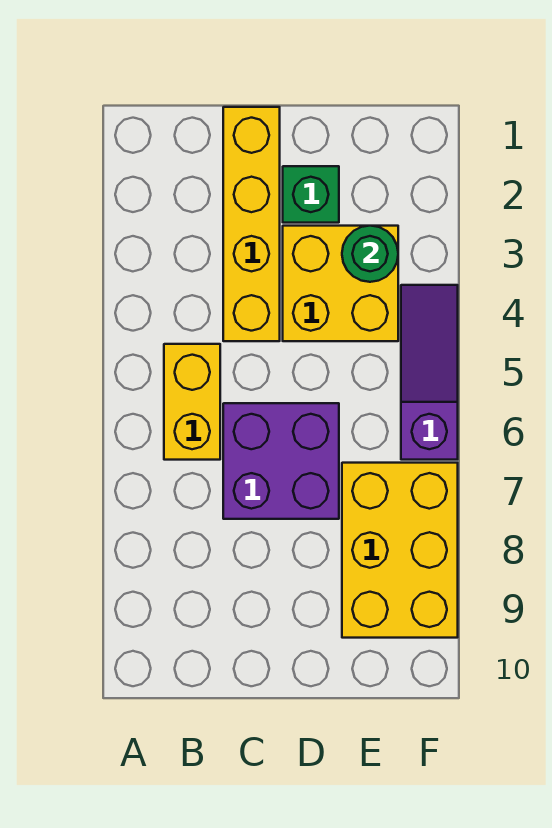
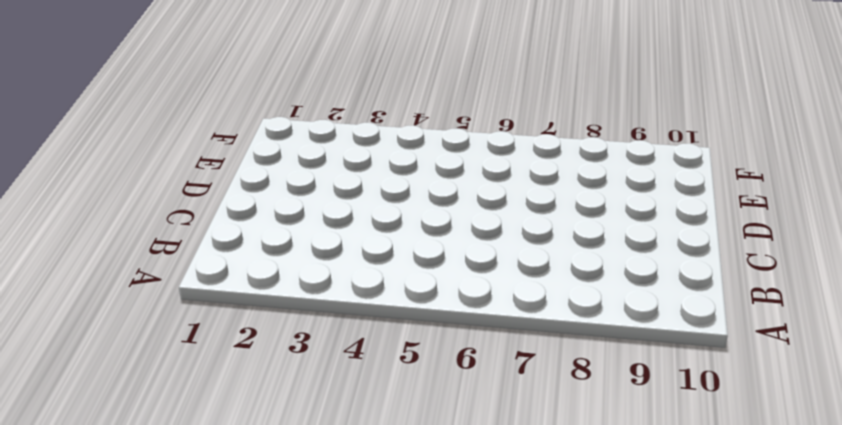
none -> yellow 1x2 brick [164,344,220,460]
none -> yellow 1x4 brick [223,107,280,341]

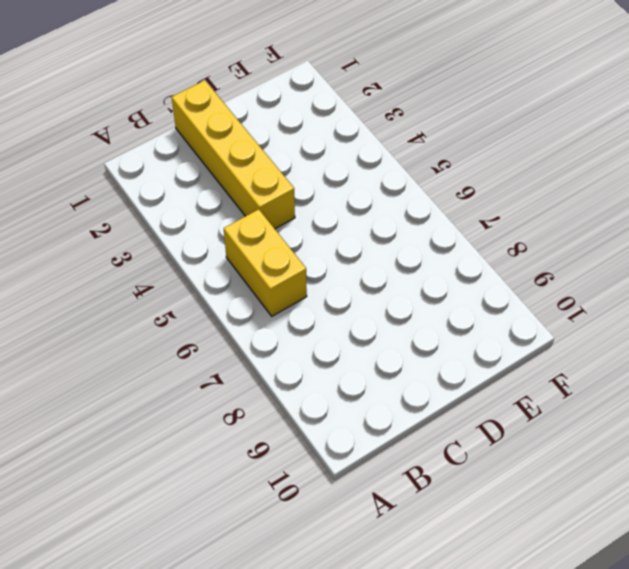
none -> purple 2x2 brick [223,403,339,519]
none -> green 1x1 brick [283,166,339,223]

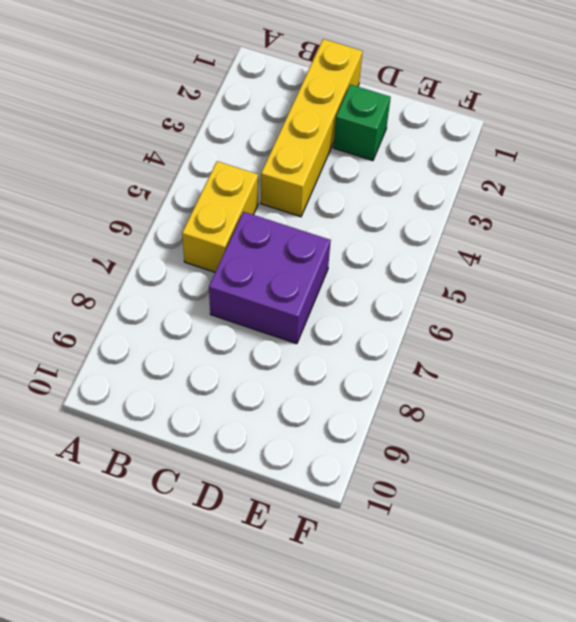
none -> yellow 2x2 brick [283,226,398,341]
none -> yellow 2x3 brick [342,463,458,638]

